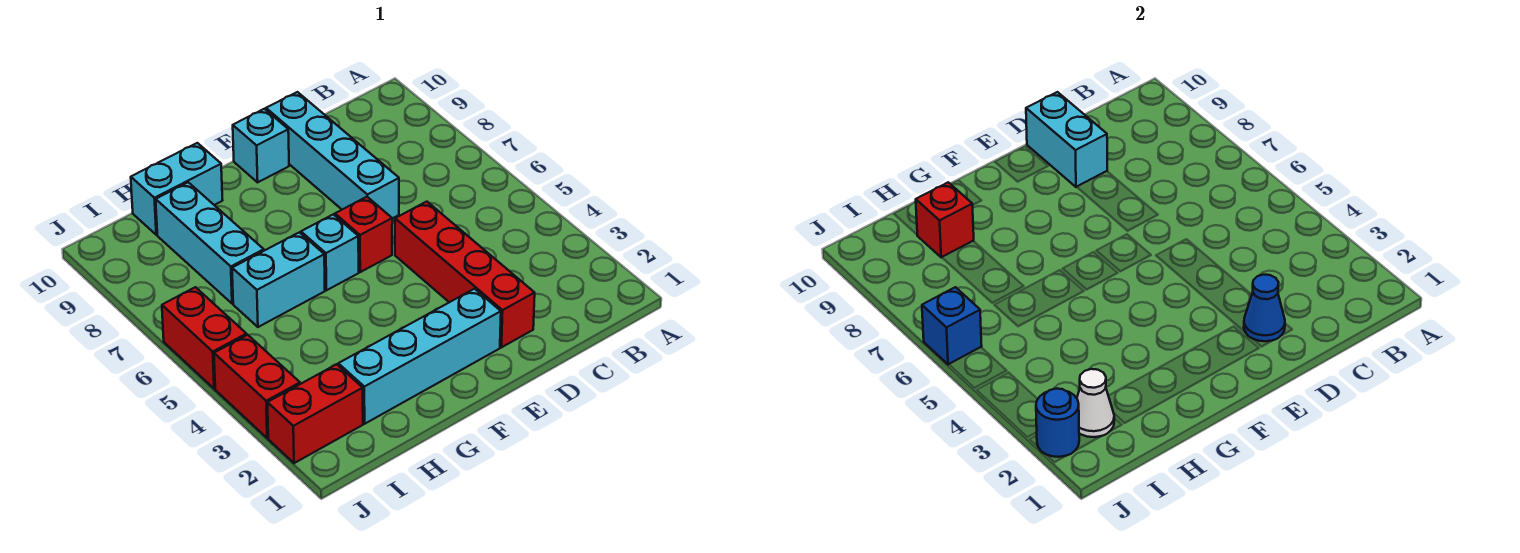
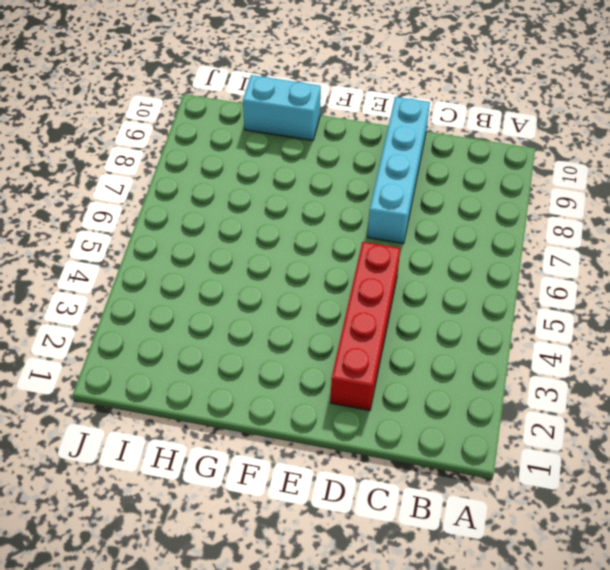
none -> cyan 1x4 brick [338,289,501,424]
none -> red 1x1 brick [335,197,392,272]
none -> cyan 1x1 brick [233,109,289,182]

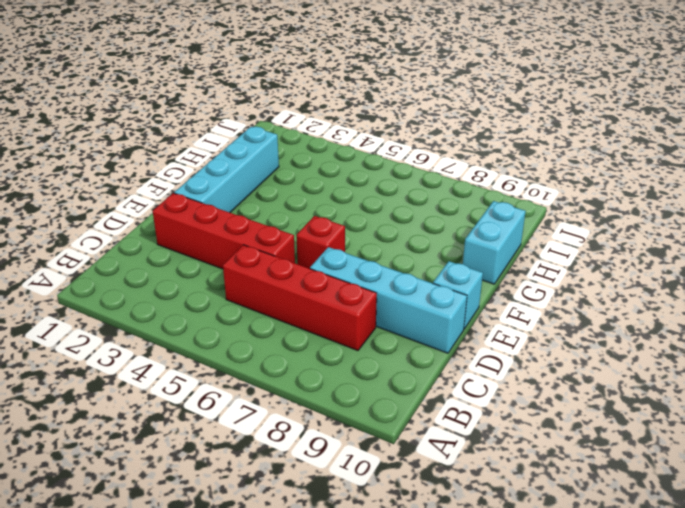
red 1x4 brick [223,245,377,351] -> none
none -> cyan 1x1 brick [301,214,359,290]
none -> cyan 1x2 brick [232,232,325,327]
none -> cyan 1x3 brick [156,182,264,304]

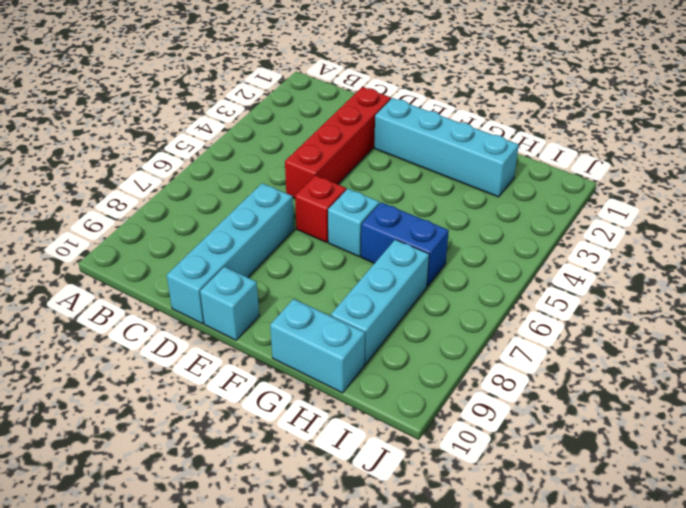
blue 1x2 brick [361,202,449,286] -> cyan 1x2 brick [232,232,325,327]
none -> red 1x2 brick [267,364,363,463]
none -> red 1x2 brick [214,335,300,438]
none -> red 1x2 brick [162,287,247,389]

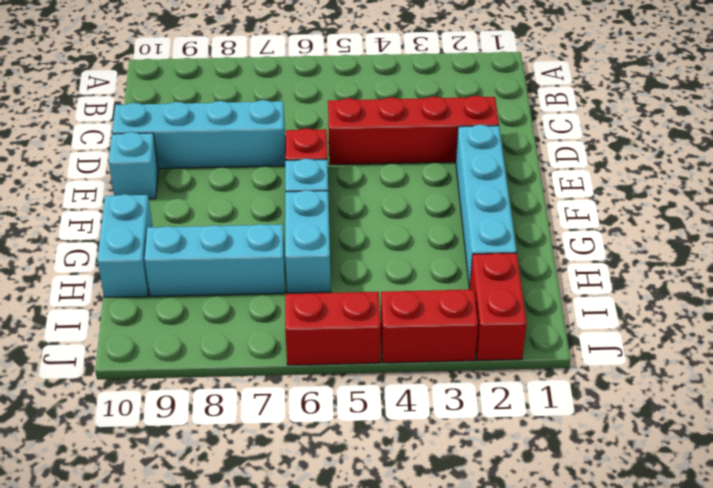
none -> blue 1x1 cone [1244,275,1285,341]
none -> cyan 1x2 brick [1026,92,1107,187]
none -> red 1x1 brick [916,182,974,257]

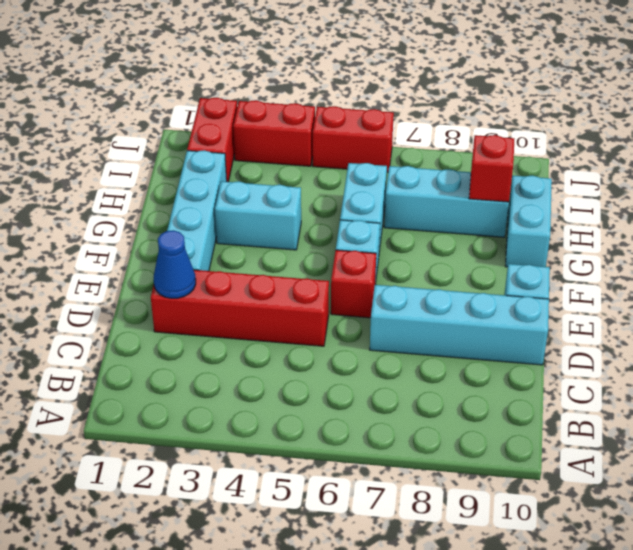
cyan 1x2 brick [215,181,301,250] -> cyan 1x2 brick moved to [1026,92,1107,187]
none -> white 1x1 cone [1077,369,1114,437]
none -> blue 1x1 round brick [1036,389,1079,457]
none -> blue 1x1 brick [922,287,982,365]

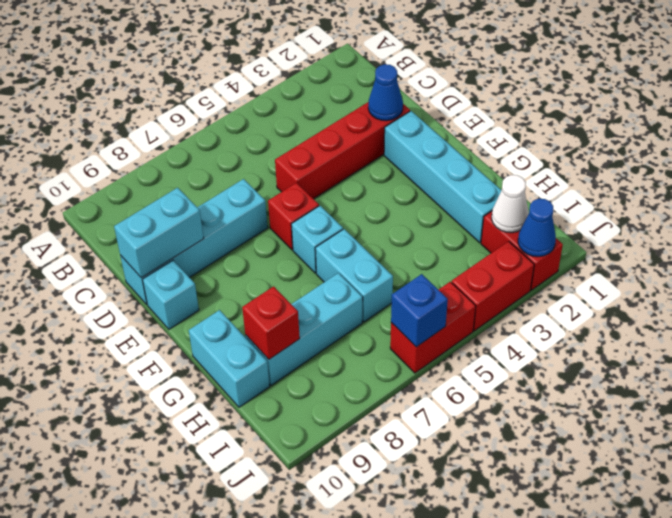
blue 1x1 cone [518,199,556,257] -> blue 1x1 round brick [1036,389,1079,457]

